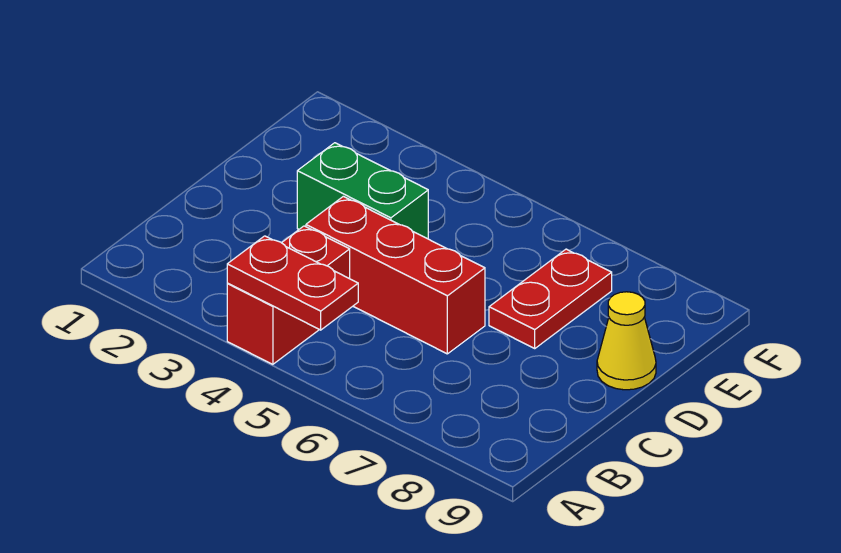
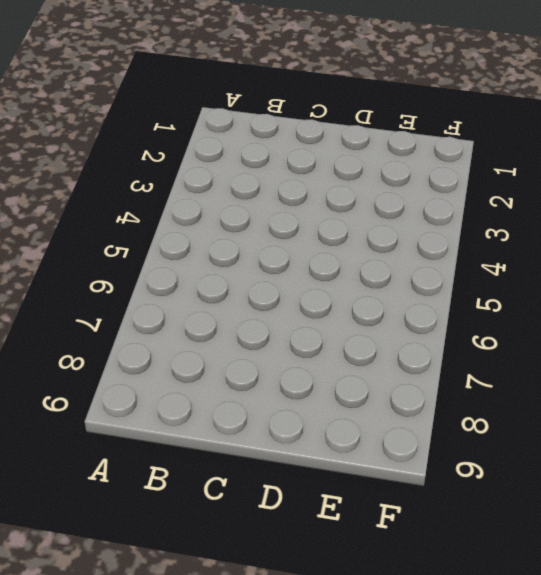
none -> red 1x2 brick [227,226,350,364]
none -> red 1x3 brick [306,196,485,354]

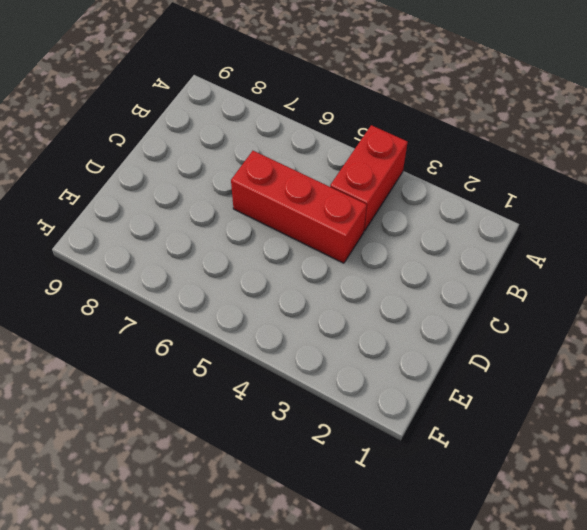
none -> green 1x2 brick [297,143,428,239]
none -> red 1x2 plate [489,249,612,348]

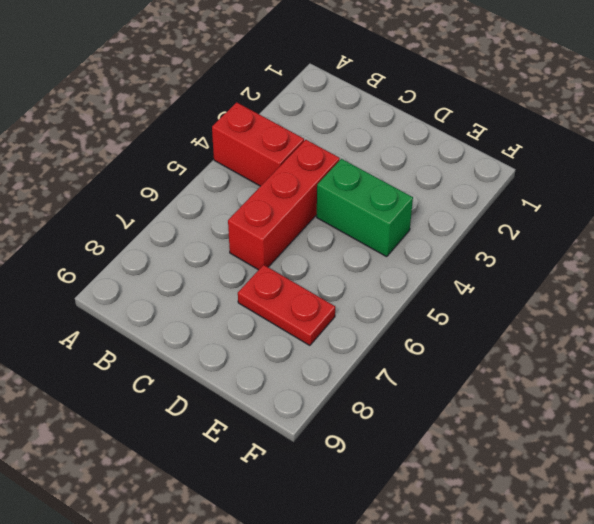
green 1x2 brick [317,159,413,257] -> green 1x2 brick turned to [297,143,428,239]
none -> yellow 1x1 cone [597,292,656,390]
none -> red 1x2 plate [227,236,358,330]

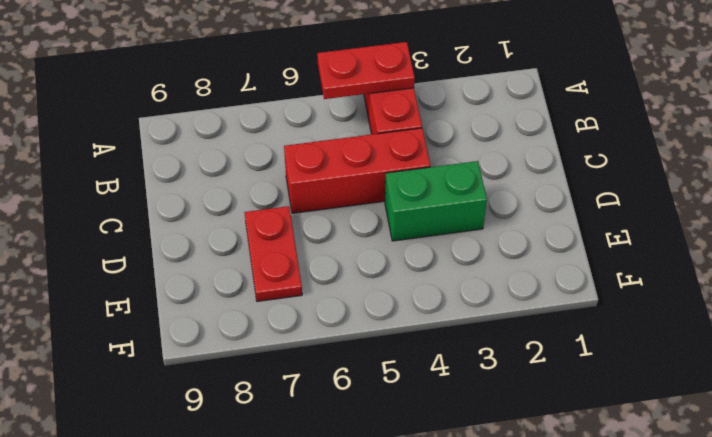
none -> yellow 1x1 cone [597,292,656,390]

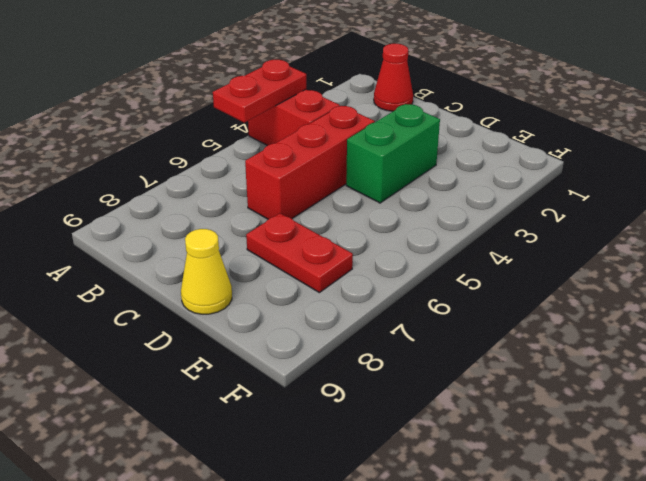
red 1x1 cone [374,44,413,111] -> none

